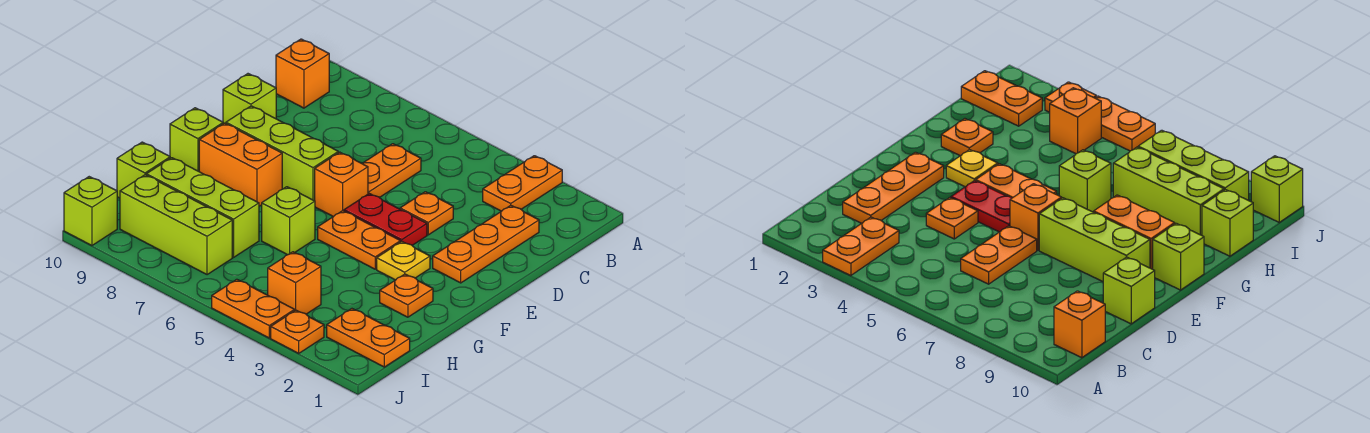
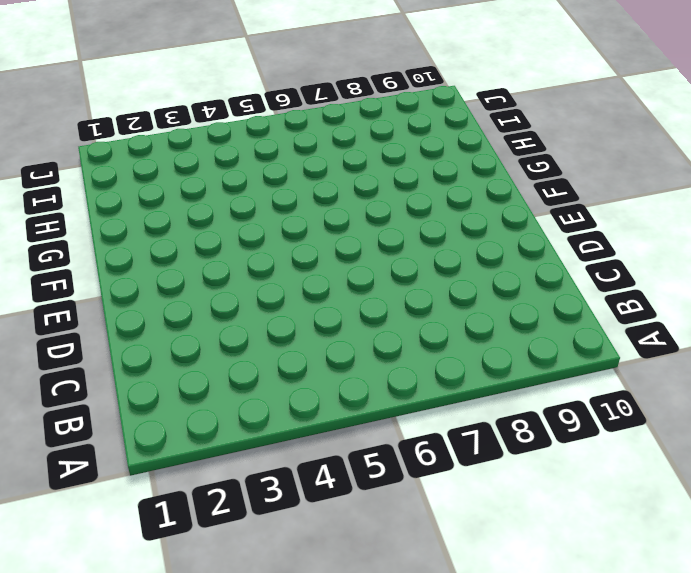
none -> orange 1x2 plate [483,156,562,211]
none -> orange 1x1 brick [276,39,329,108]
none -> orange 1x3 plate [433,205,539,283]

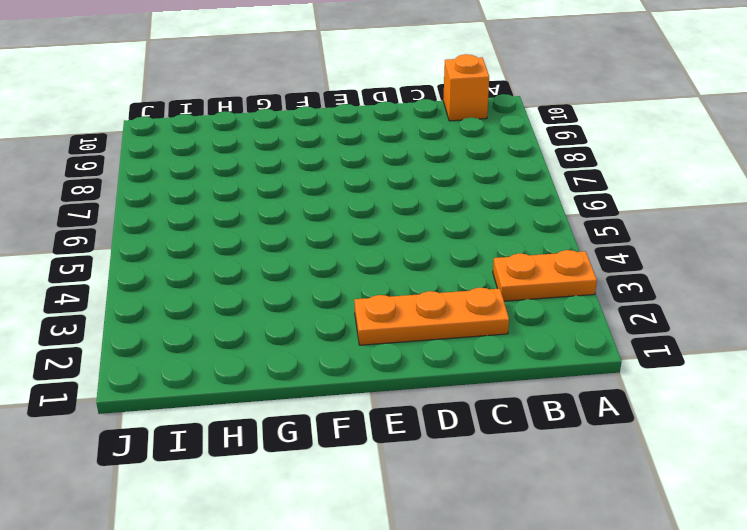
none -> orange 1x2 plate [362,144,421,198]
none -> orange 1x1 plate [400,192,453,235]
none -> lime 1x1 brick [223,74,276,124]

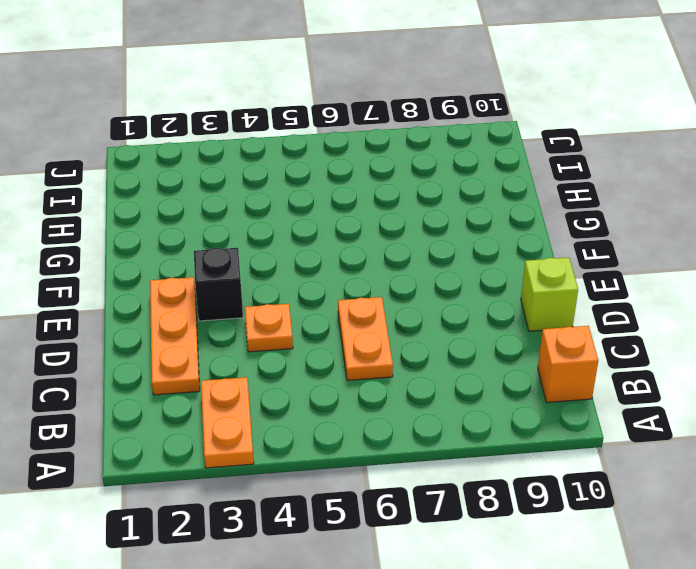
black 1x1 brick [194,248,243,321] -> none
none -> red 1x2 plate [344,193,427,245]
none -> orange 1x1 brick [315,152,368,217]
none -> lime 1x3 brick [226,106,338,201]

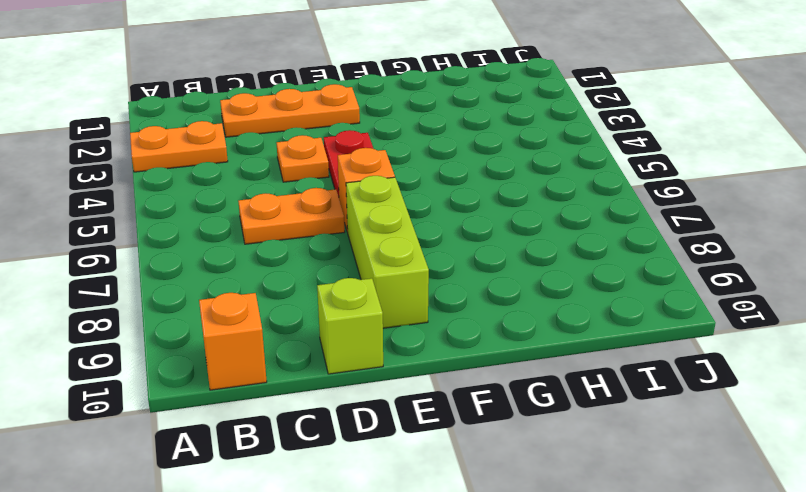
none -> yellow 1x1 plate [377,242,430,280]
none -> orange 1x2 plate [318,211,400,269]
none -> orange 1x2 brick [199,123,282,206]

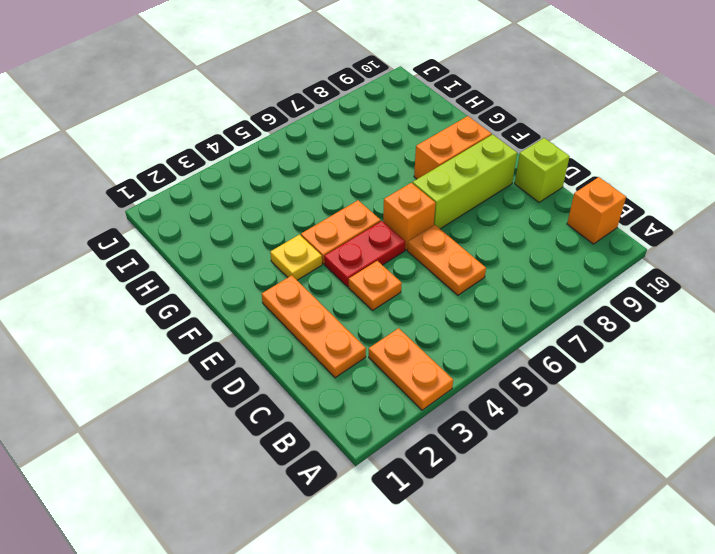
none -> lime 1x1 brick [170,108,223,171]
none -> orange 1x1 plate [380,274,433,317]
none -> lime 1x1 brick [262,187,315,255]

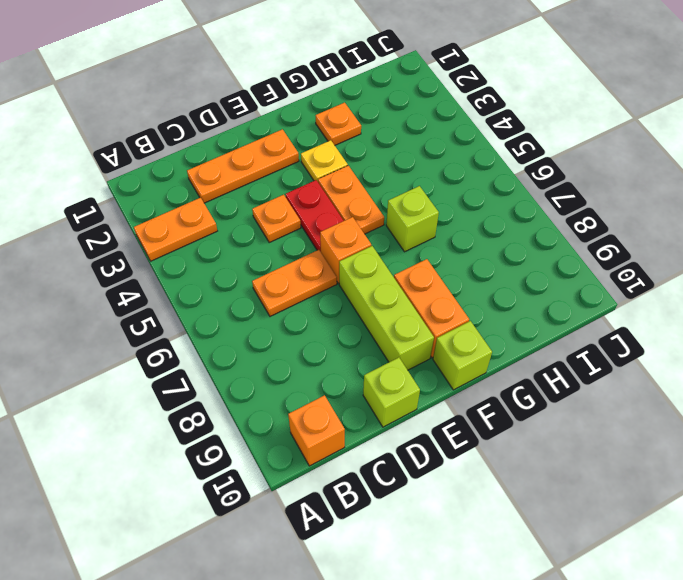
none -> lime 1x3 brick [146,158,259,257]
none -> lime 1x1 brick [117,142,170,198]
none -> orange 1x2 plate [327,309,410,367]

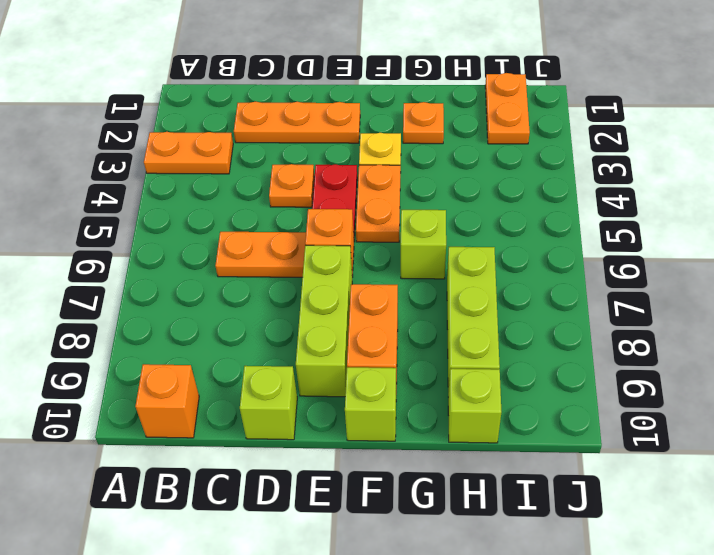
none -> orange 1x1 brick [268,252,321,314]
none -> lime 1x3 brick [120,175,232,275]
none -> orange 1x1 plate [271,310,324,353]

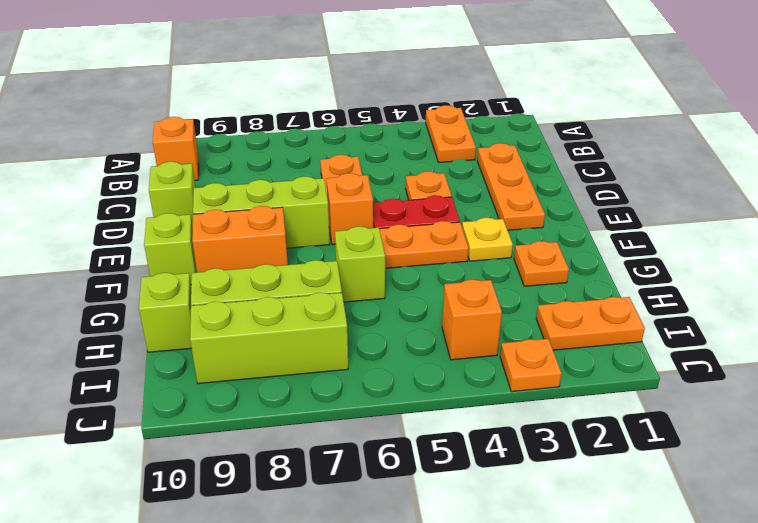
none -> orange 1x2 plate [212,279,294,338]
none -> lime 1x1 brick [64,177,117,245]

